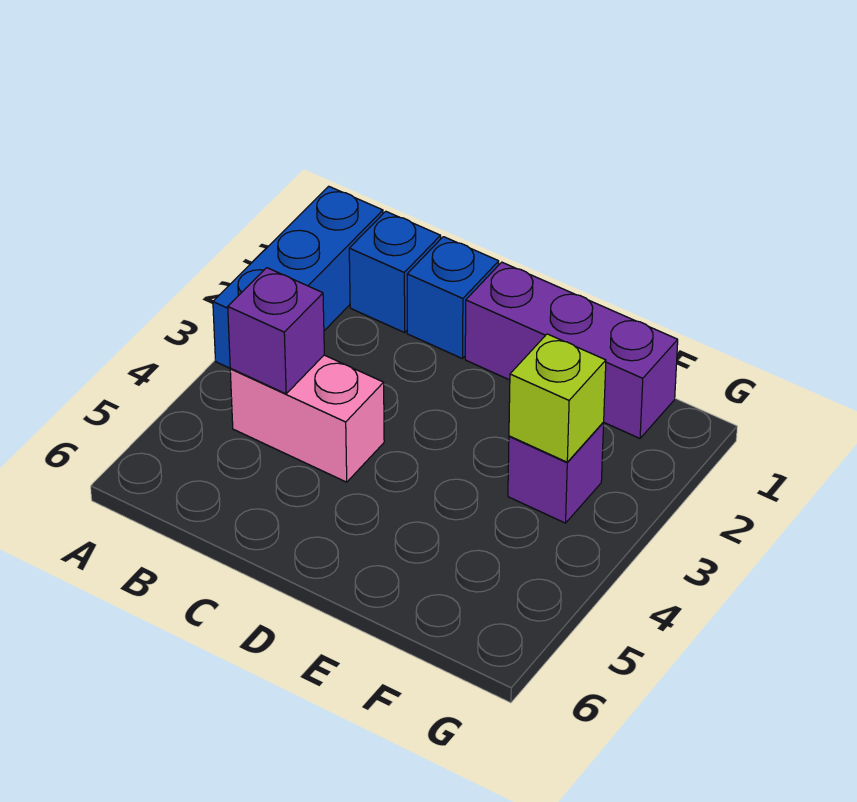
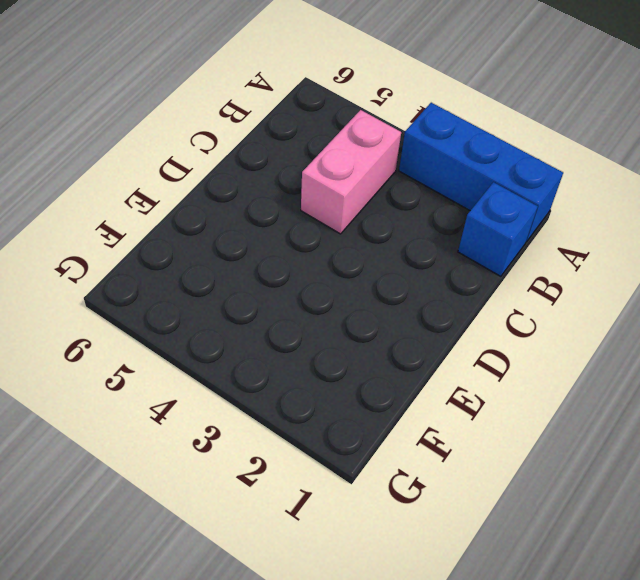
none -> blue 1x1 brick [407,237,499,359]
none -> purple 1x3 brick [465,262,678,438]

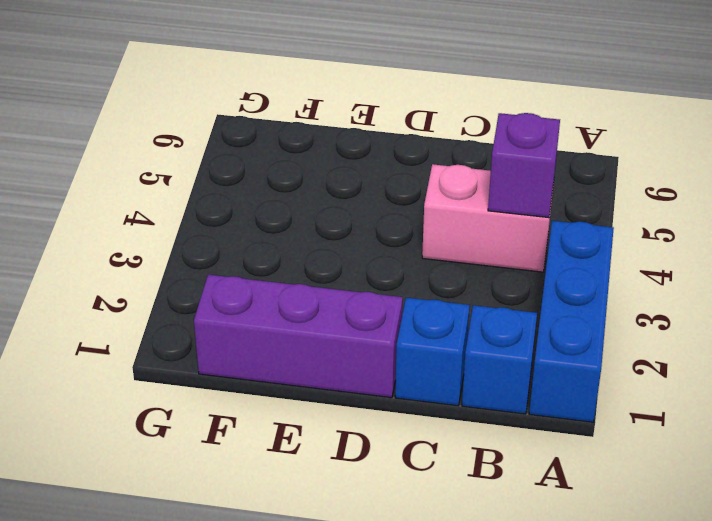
none -> purple 1x1 brick [508,422,604,523]
none -> lime 1x1 brick [509,334,606,462]

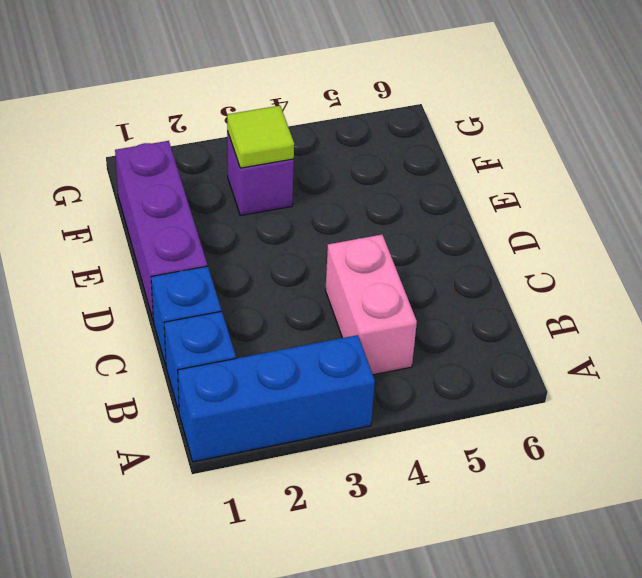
lime 1x1 tile [227,106,294,168] -> lime 1x1 brick [509,334,606,462]
none -> purple 1x1 brick [228,268,324,394]

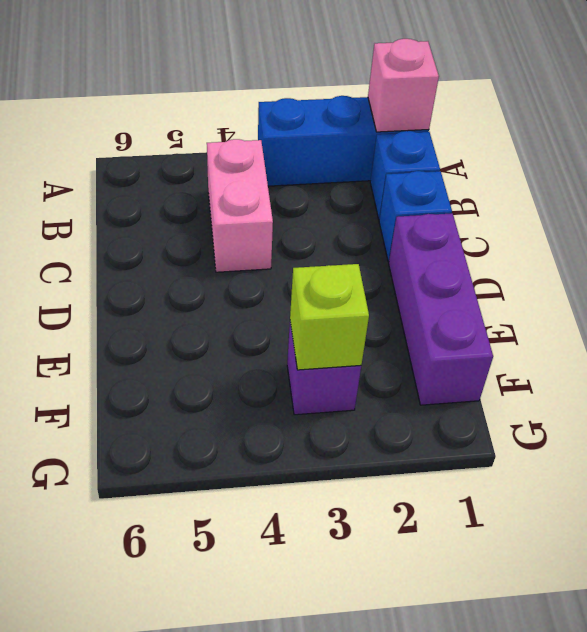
pink 1x1 brick [368,39,439,132] -> none
none -> purple 1x1 brick [228,268,324,394]

